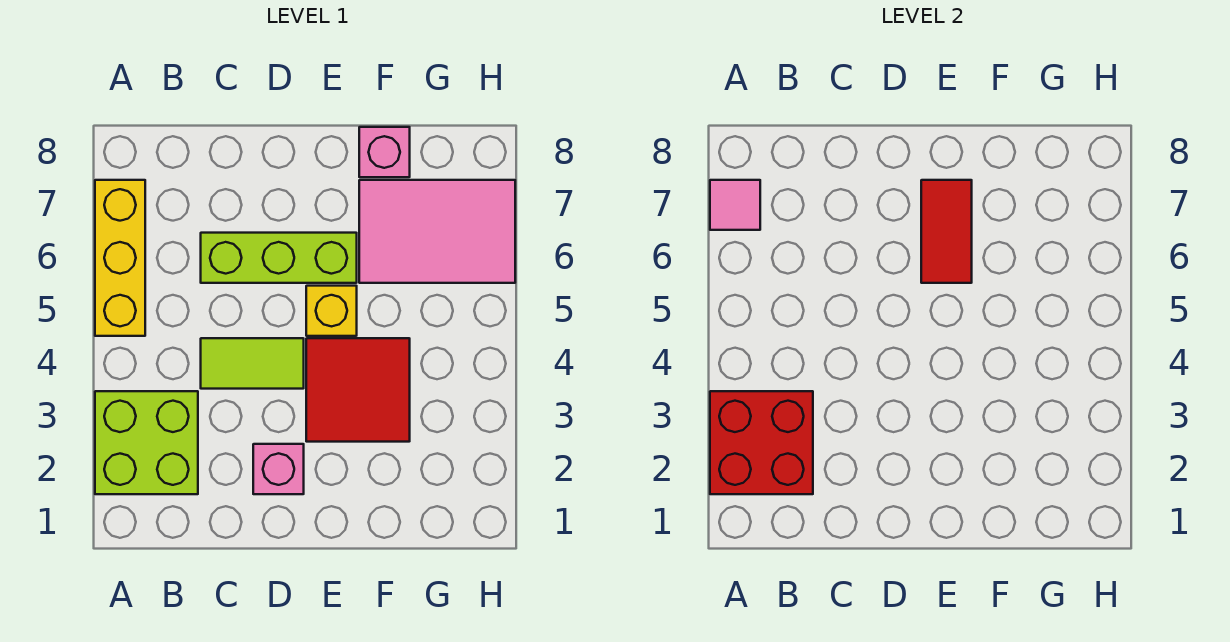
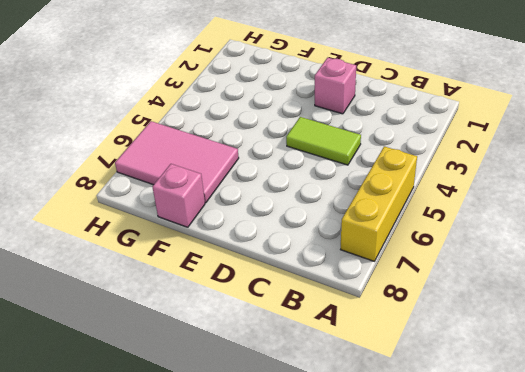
none -> lime 2x2 brick [95,391,198,494]
none -> lime 1x3 brick [201,233,357,283]
none -> red 2x2 tile [306,338,410,442]

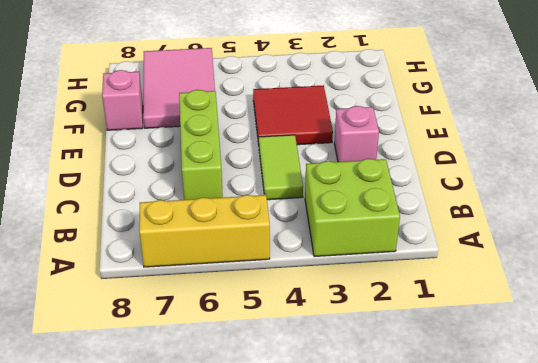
none -> yellow 1x1 brick [306,286,357,336]
none -> red 2x2 brick [710,391,813,494]
none -> pink 1x1 tile [710,180,760,230]

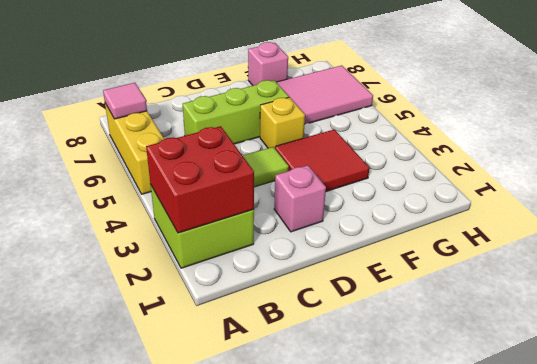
none -> red 1x2 tile [921,180,972,283]

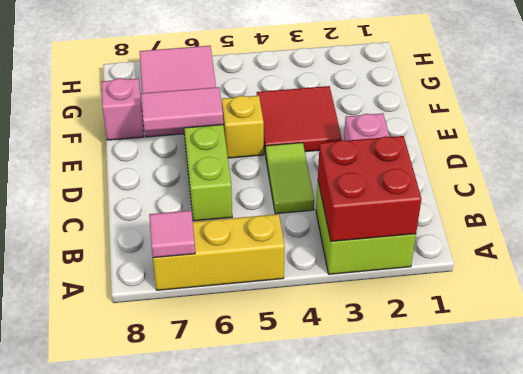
pink 1x2 tile [141,87,223,131] -> red 1x2 tile [921,180,972,283]

